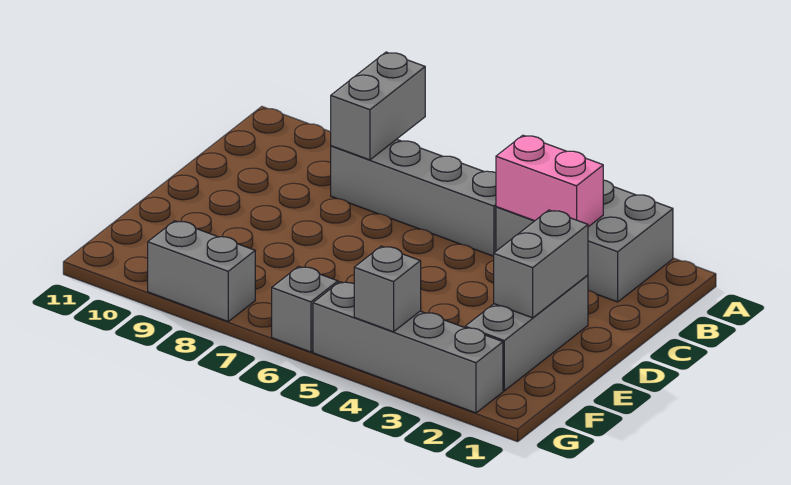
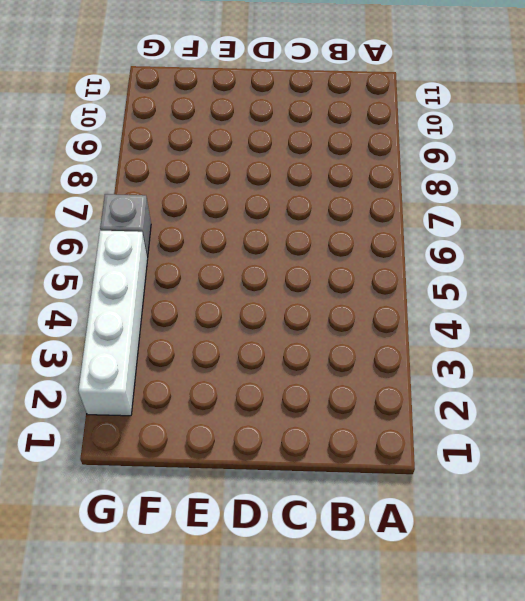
white 1x4 brick [78,231,147,416] -> grey 1x4 brick [313,282,503,413]
none -> grey 2x3 brick [496,180,673,302]
none -> grey 1x4 brick [331,139,496,256]

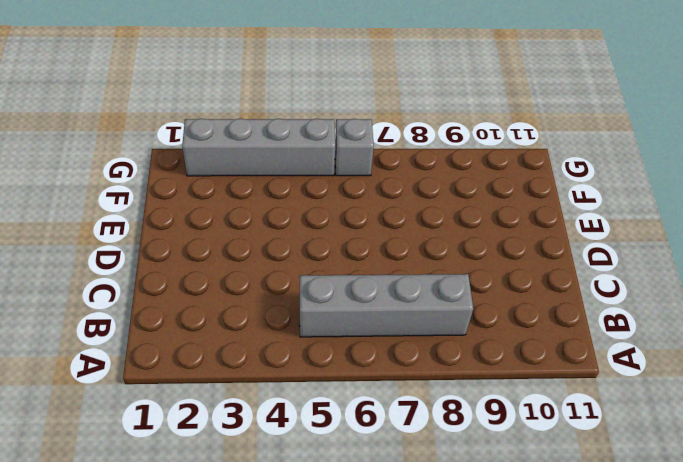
none -> grey 2x3 brick [496,180,673,302]
none -> grey 1x3 brick [465,275,588,391]

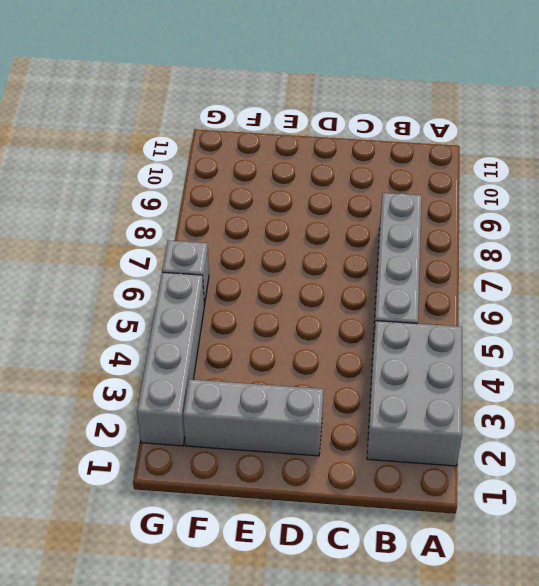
none -> grey 1x2 brick [148,221,255,321]
none -> grey 1x2 brick [331,52,425,160]

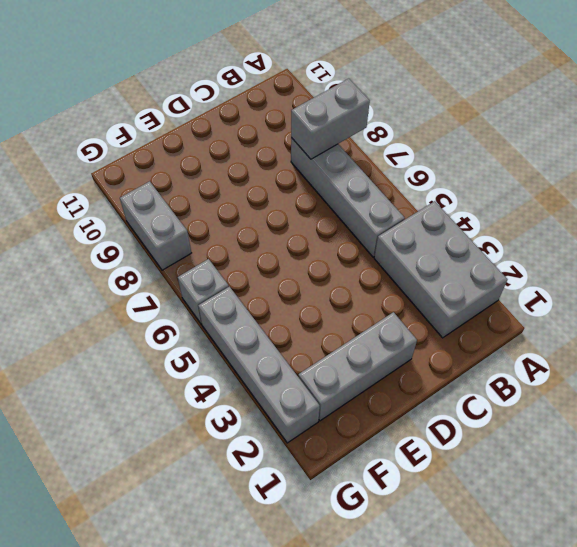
none -> pink 1x2 brick [496,135,603,227]
none -> grey 1x2 brick [494,210,588,318]

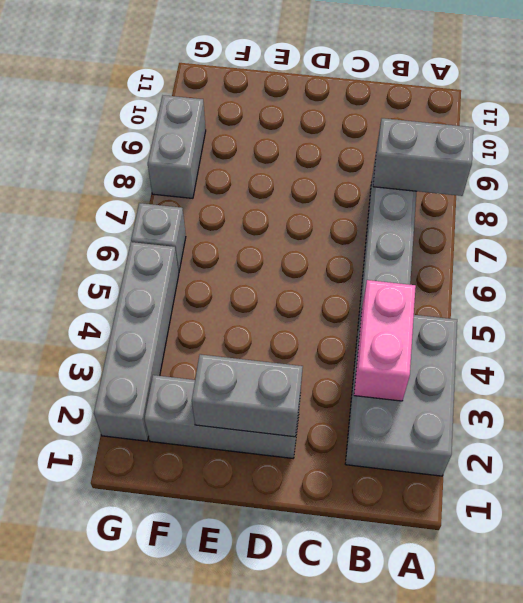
none -> grey 1x1 brick [354,246,421,332]

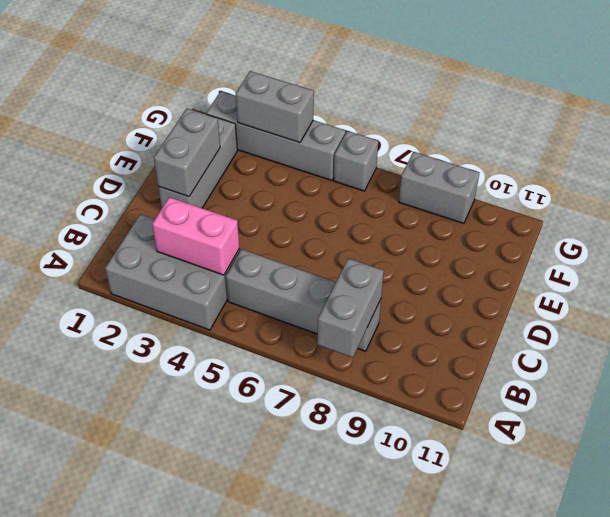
grey 1x2 brick [236,71,314,143] -> grey 1x1 brick [354,246,421,332]

